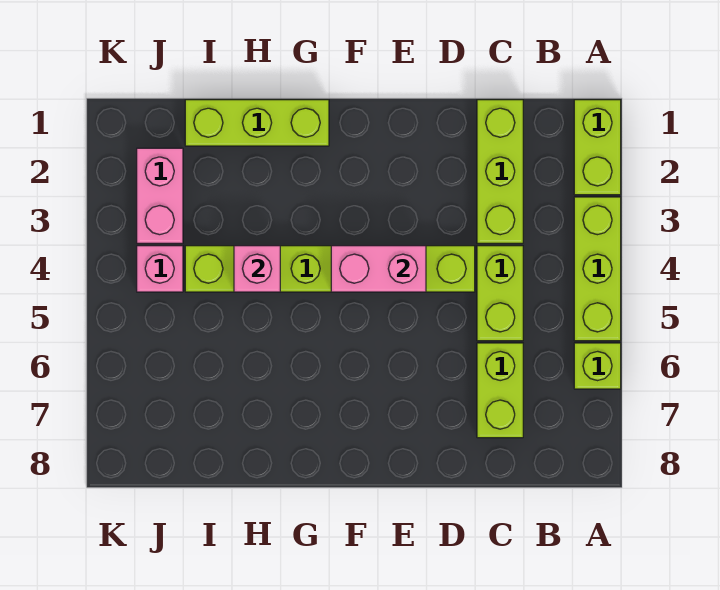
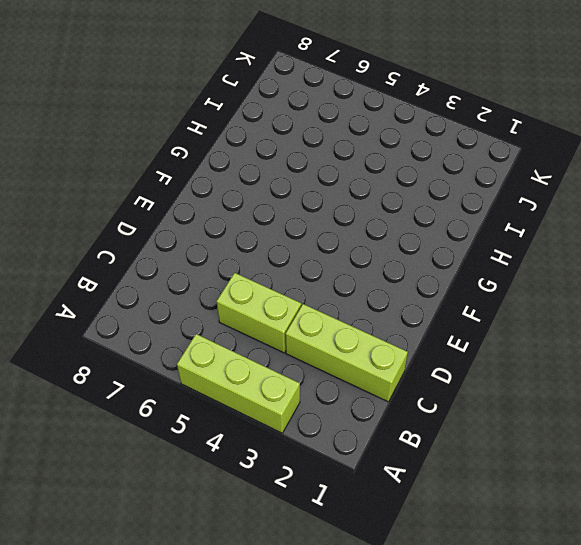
none -> lime 1x2 brick [574,100,621,195]
none -> lime 1x1 brick [574,343,621,389]
none -> lime 1x2 brick [477,343,523,438]

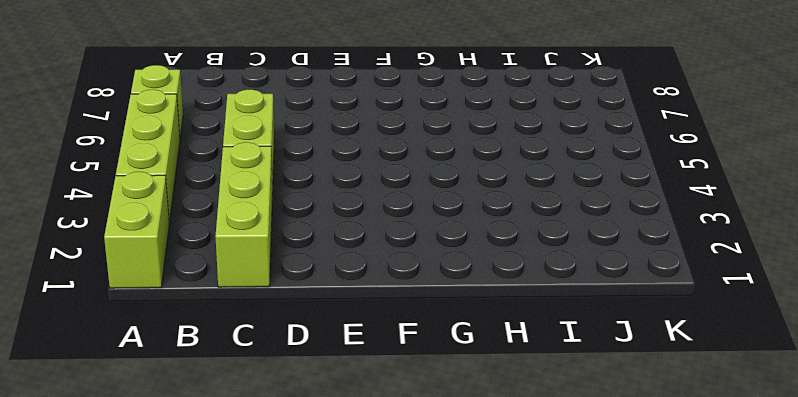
none -> lime 1x2 brick [477,343,523,438]
none -> lime 1x6 brick [185,246,475,292]
none -> lime 1x3 brick [185,100,329,146]

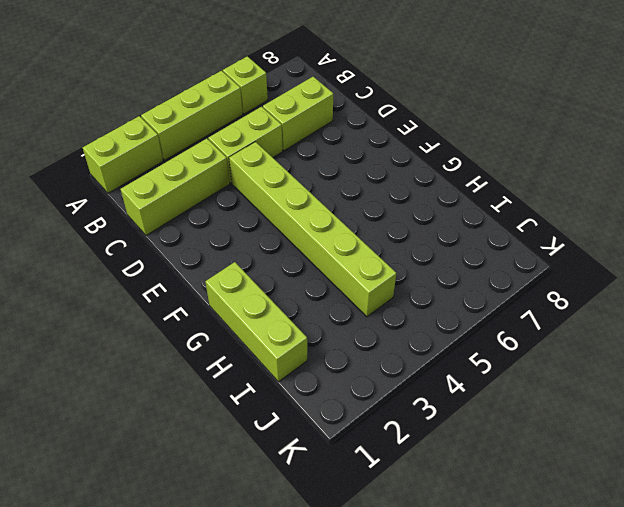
none -> pink 1x2 brick [137,148,183,243]
none -> pink 1x1 brick [137,246,183,292]
none -> pink 1x2 brick [331,246,426,292]

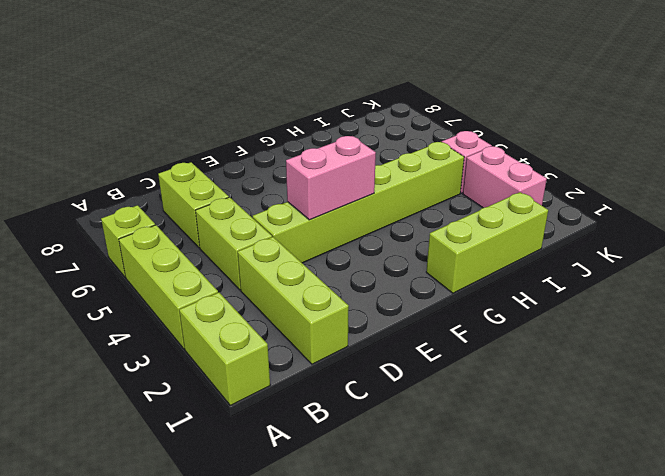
none -> pink 1x1 brick [234,246,280,292]

